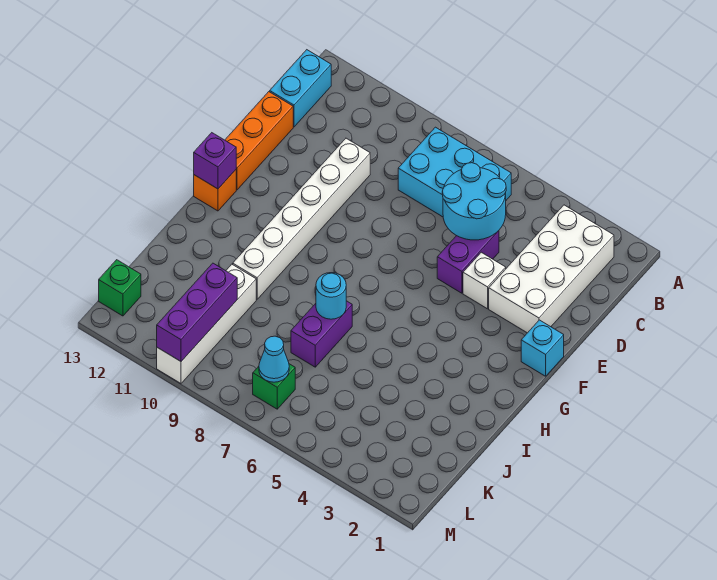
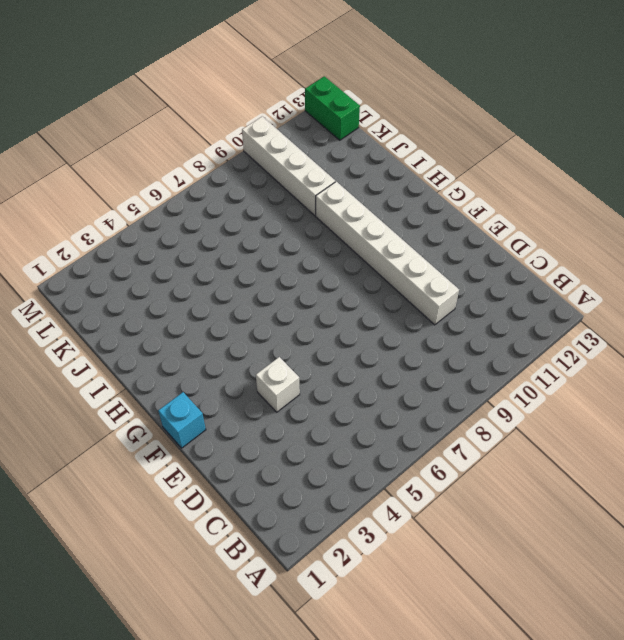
green 1x2 brick [305,76,360,140] -> green 1x1 brick [99,260,141,316]
none -> white 2x4 brick [489,205,614,333]
none -> cyan 2x3 brick [398,127,511,217]
none -> cyan 1x2 brick [270,50,331,127]

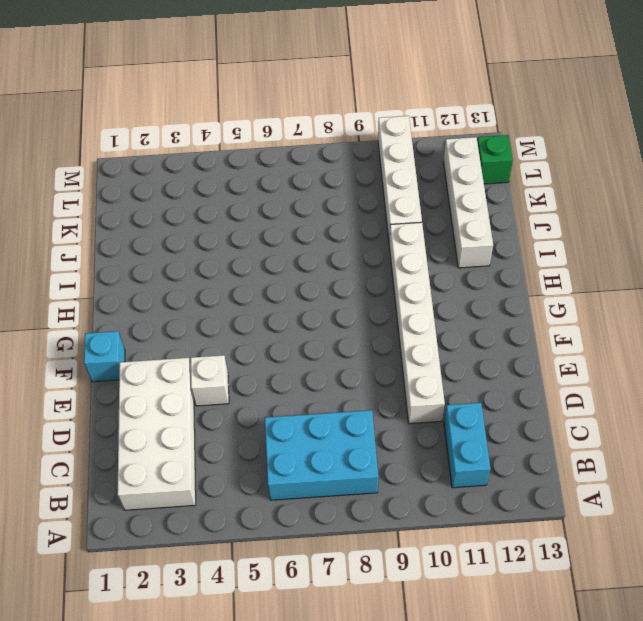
cyan 1x2 brick [444,403,491,488] -> cyan 1x2 brick moved to [270,50,331,127]
white 1x4 brick [443,137,493,268] -> none
none -> purple 1x2 brick [437,231,499,293]
none -> orange 1x3 brick [225,92,293,190]
none -> orange 1x1 brick [194,170,236,211]

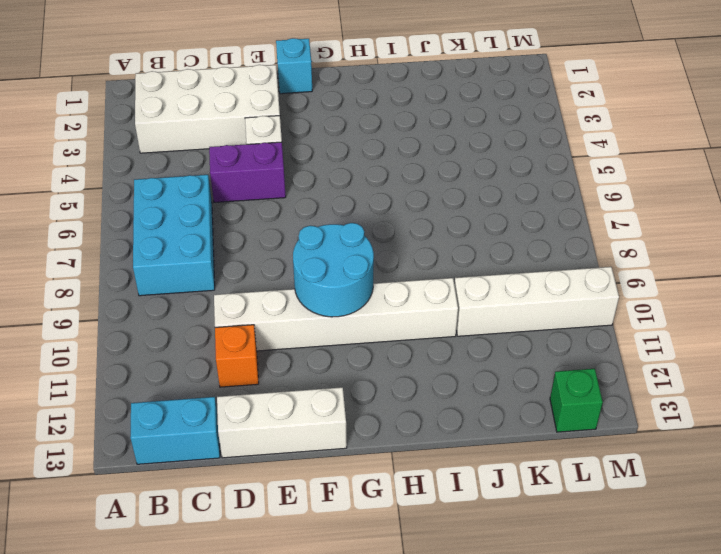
orange 1x1 brick [215,325,259,387] -> orange 1x1 brick moved to [194,170,236,211]
white 1x3 brick [217,387,347,458] -> orange 1x3 brick [225,92,293,190]
cyan 2x2 round brick [293,223,374,317] -> cyan 2x2 round brick moved to [442,163,506,240]
none -> purple 1x2 brick [291,301,352,367]
none -> green 1x1 brick [253,364,295,409]
none -> purple 1x1 brick [194,133,236,189]

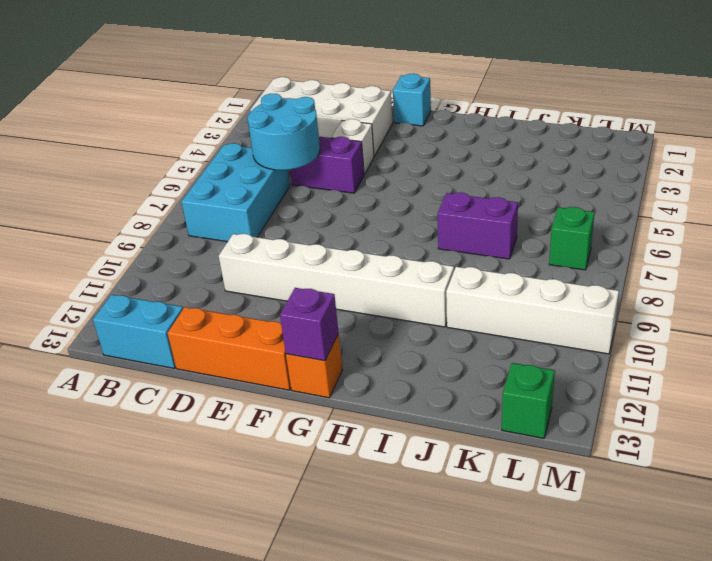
none -> cyan 1x1 round brick [316,273,346,319]
none -> purple 1x3 brick [157,263,237,361]
none -> cyan 1x1 cone [259,336,289,382]

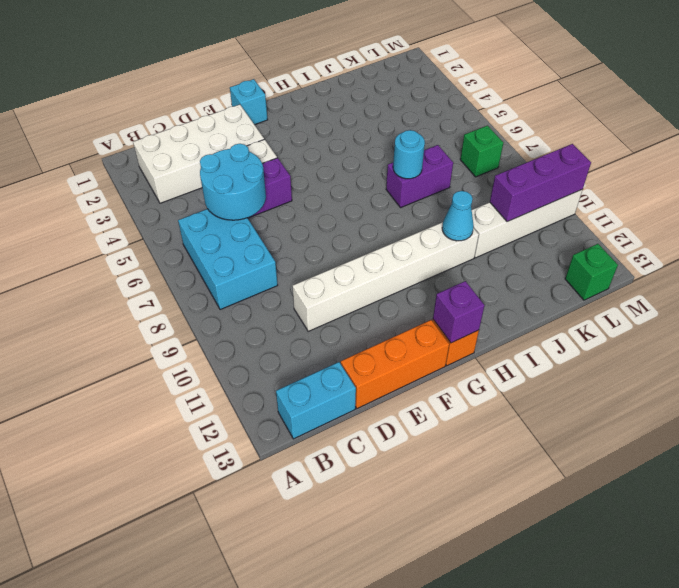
cyan 1x1 cone [442,191,474,241] -> cyan 1x1 cone moved to [259,336,289,382]

